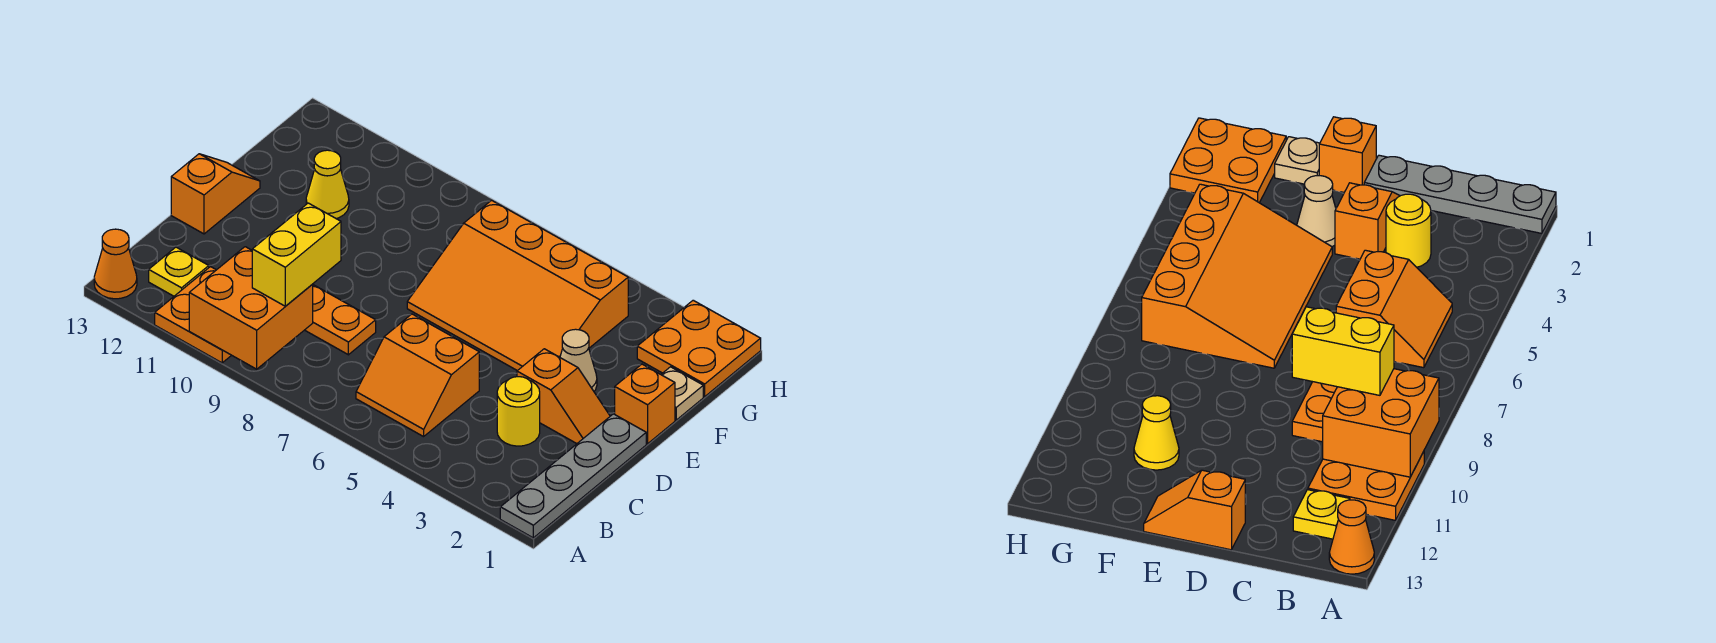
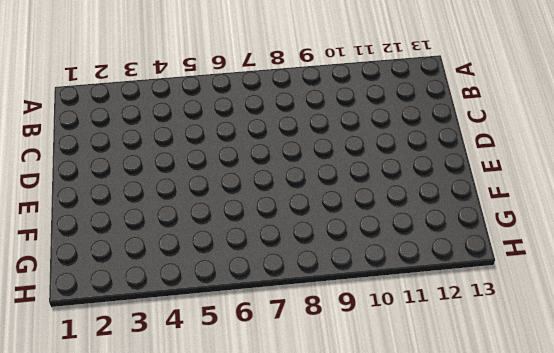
none -> grey 1x4 plate [500,414,646,538]
none -> orange 2x2 plate [155,267,231,363]
none -> orange 1x1 cone [94,229,137,299]

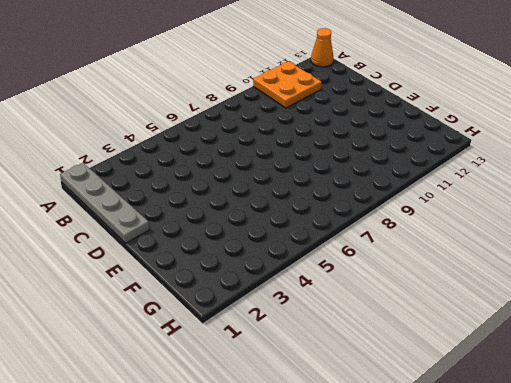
none -> orange 2x2 slope [356,314,479,437]
none -> yellow 1x1 plate [149,247,209,296]
none -> yellow 1x1 round brick [497,377,540,446]

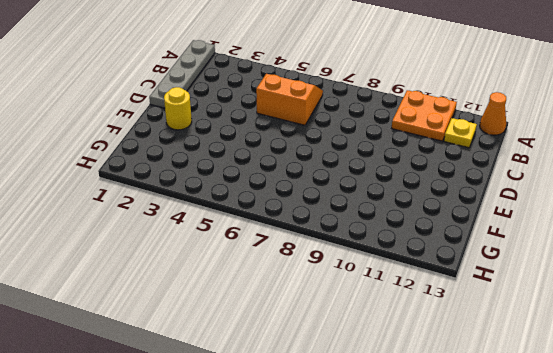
yellow 1x1 round brick [164,87,192,130] -> yellow 1x1 round brick moved to [497,377,540,446]
none -> orange 1x2 plate [305,285,376,355]
none -> orange 1x2 slope [517,349,610,444]
none -> orange 1x2 slope [171,154,260,234]

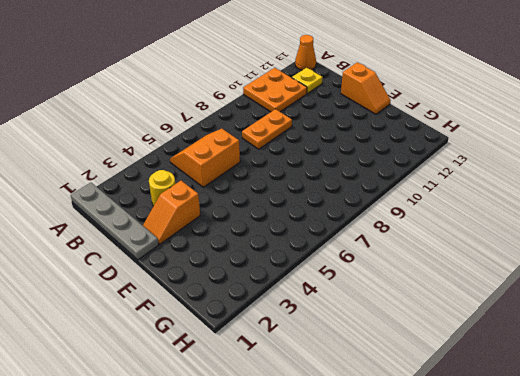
none -> orange 1x1 brick [615,364,675,444]
none -> tan 1x1 cone [560,329,597,391]
none -> orange 3x4 slope [407,200,628,371]

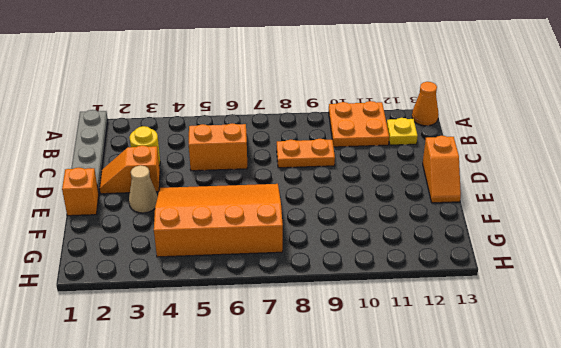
none -> tan 1x1 plate [661,367,703,420]
none -> yellow 1x1 cone [306,150,349,218]
none -> orange 2x2 plate [637,300,761,397]

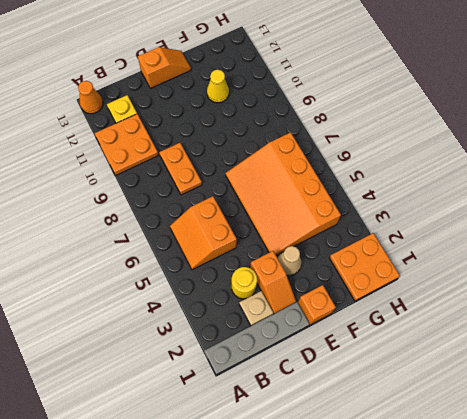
tan 1x1 plate [239,291,273,326] -> tan 1x1 plate moved to [661,367,703,420]
none -> orange 2x2 brick [189,247,313,369]
none -> yellow 1x2 brick [252,203,341,306]

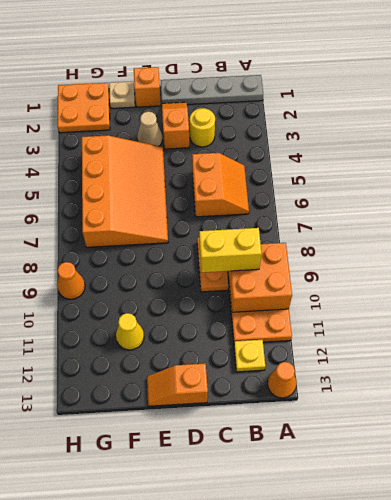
orange 1x1 cone [57,262,85,299] -> none

